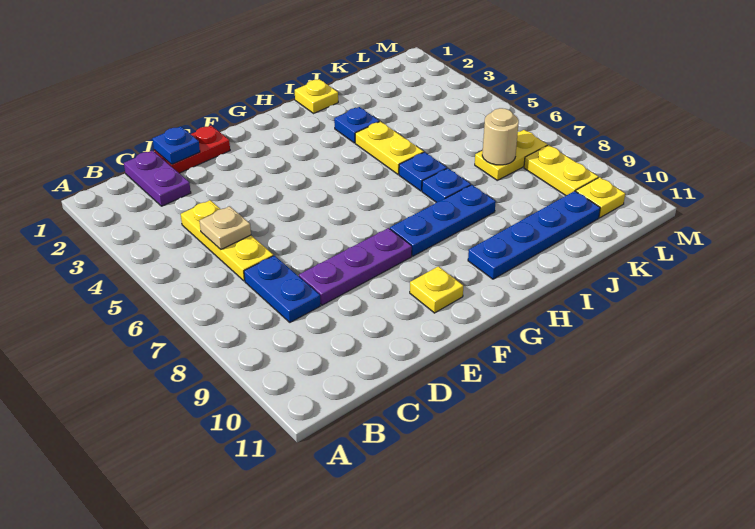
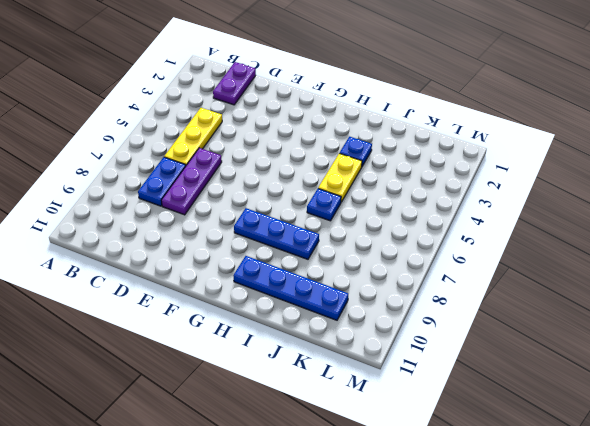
purple 1x3 plate [161,148,222,215] -> purple 1x3 plate turned to [299,228,412,305]
none -> red 1x2 plate [154,126,230,173]
none -> yellow 1x1 plate [410,266,463,313]
none -> yellow 1x1 plate [295,79,338,113]

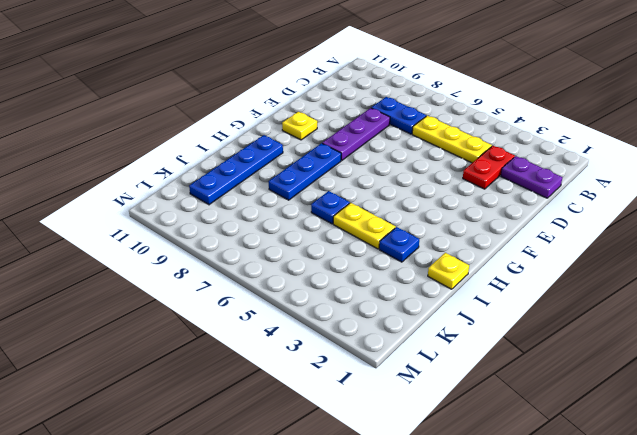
red 1x2 plate [463,146,515,189] -> red 1x2 plate moved to [154,126,230,173]
none -> blue 1x1 plate [422,168,471,202]
none -> yellow 1x2 plate [475,130,547,180]
none -> yellow 1x2 plate [524,145,598,195]

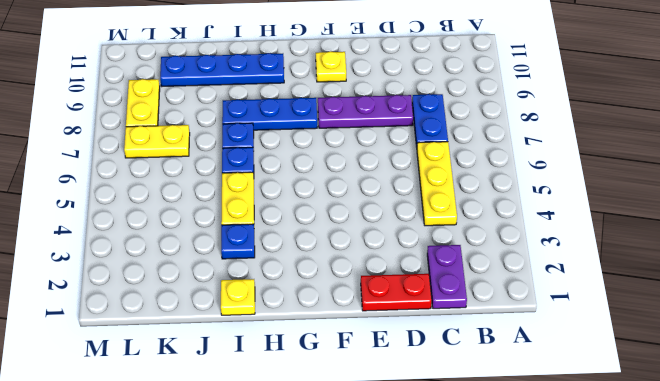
none -> yellow 1x1 plate [576,177,625,218]
none -> tan 1x1 plate [200,206,251,249]
none -> blue 1x1 plate [153,126,200,164]

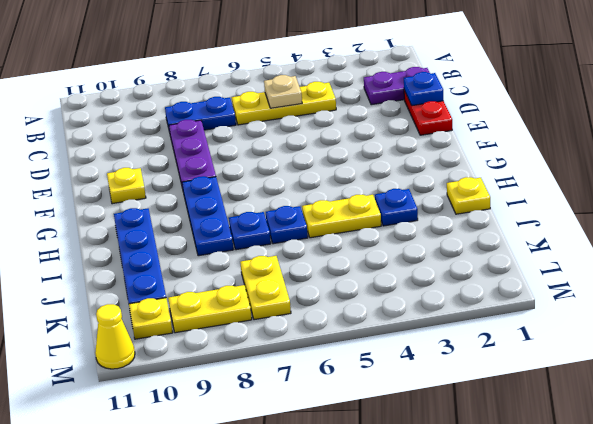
yellow 1x1 cone [95,304,135,369] -> none
none -> tan 1x1 round brick [482,108,519,165]

